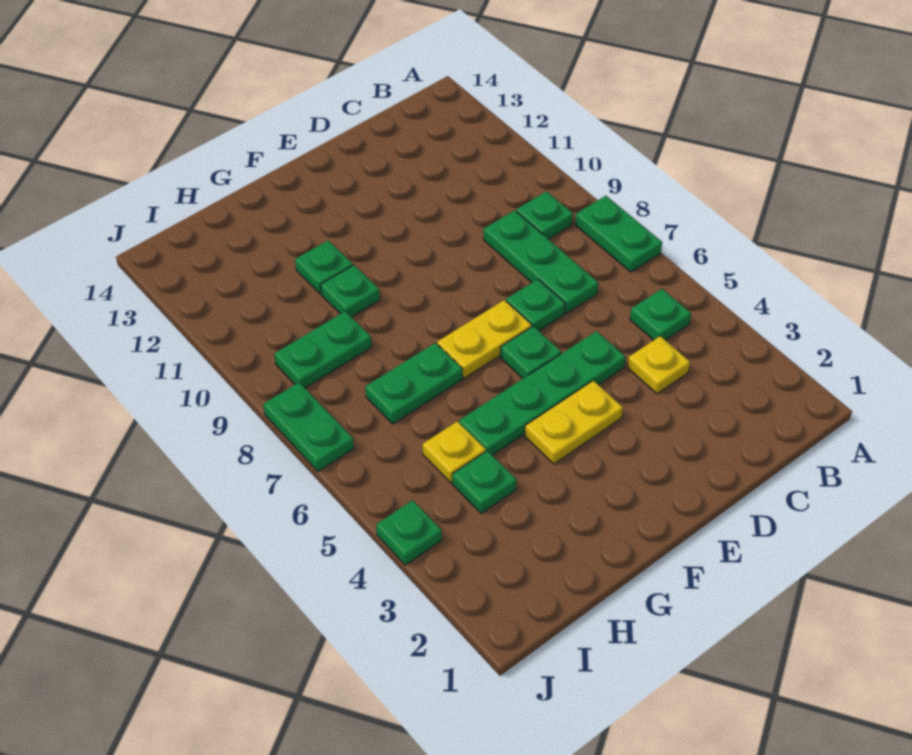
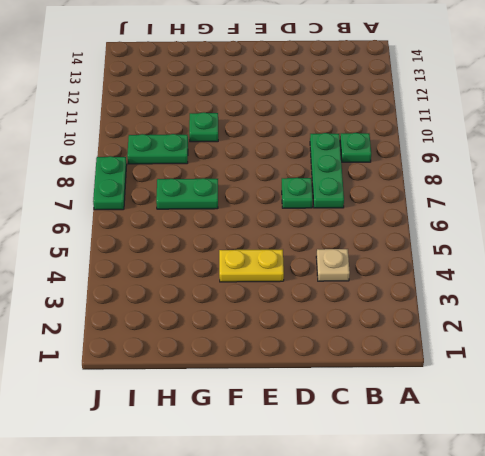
tan 1x1 plate [316,249,350,281] -> yellow 1x1 plate [627,336,690,394]
none -> green 1x2 plate [575,196,662,272]
none -> green 1x1 plate [630,289,691,340]
none -> green 1x4 plate [459,331,626,455]

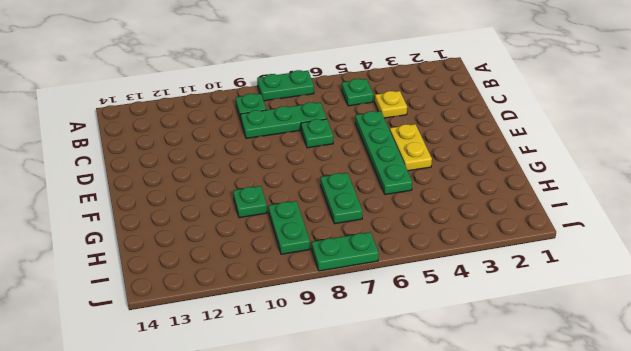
none -> green 1x1 plate [500,326,561,378]
none -> yellow 1x2 plate [437,300,532,378]
none -> green 1x1 plate [295,240,353,294]

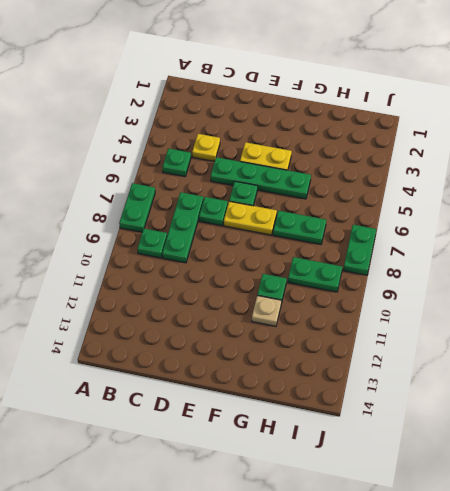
tan 1x1 plate [252,296,281,326] -> green 1x1 plate [295,240,353,294]
none -> green 1x1 plate [452,451,517,513]
none -> yellow 1x1 plate [423,421,486,483]
none -> green 1x1 plate [376,500,442,565]

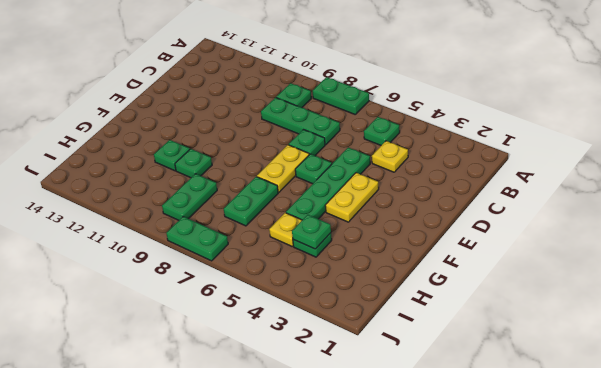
green 1x1 plate [292,215,331,249] -> green 1x1 plate moved to [376,500,442,565]

